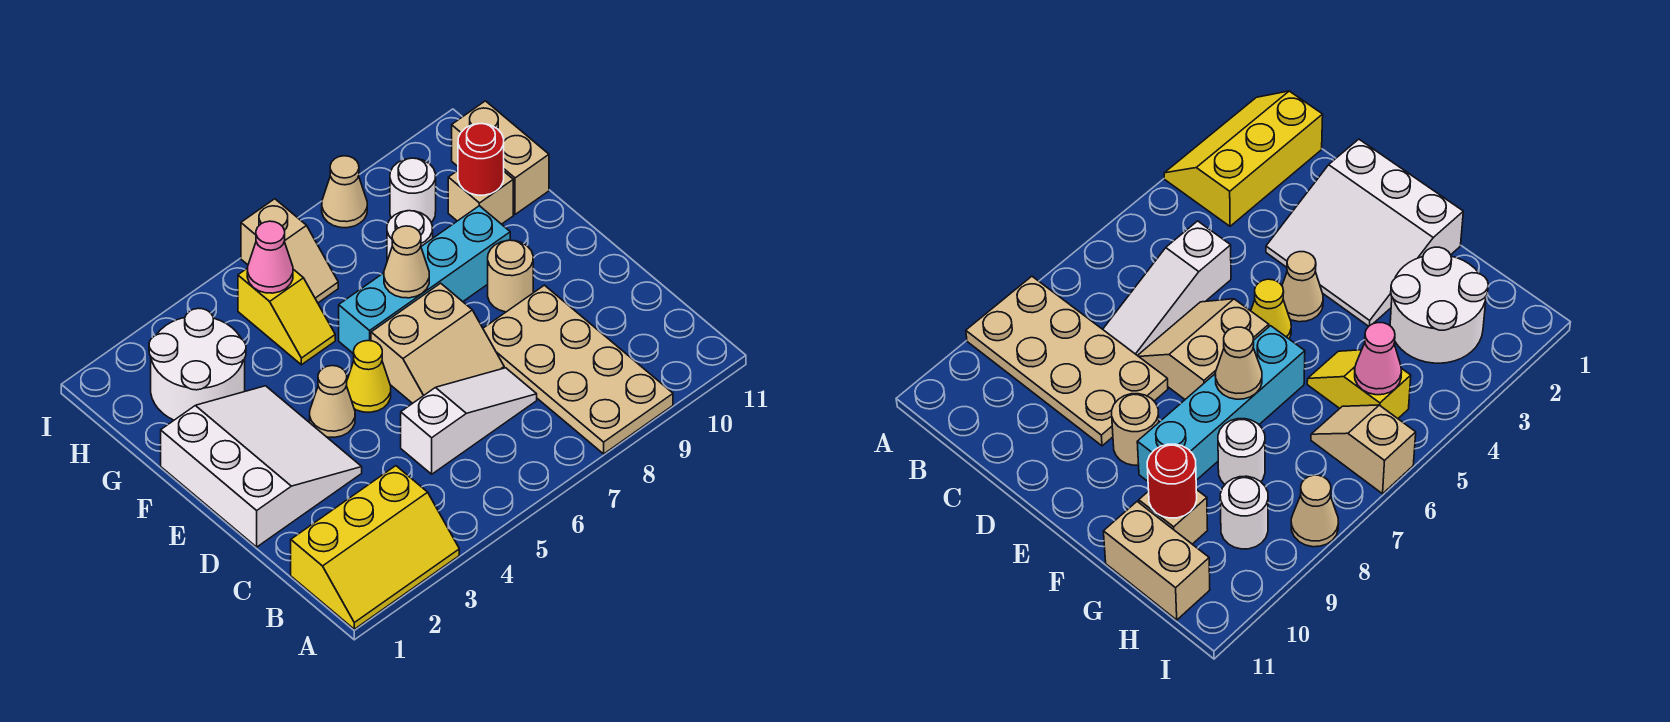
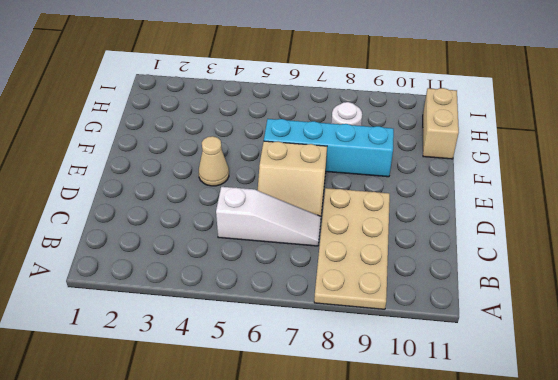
none -> yellow 2x3 slope [291,466,459,629]
none -> white 3x3 slope [161,386,362,547]
none -> yellow 1x1 cone [347,341,391,412]

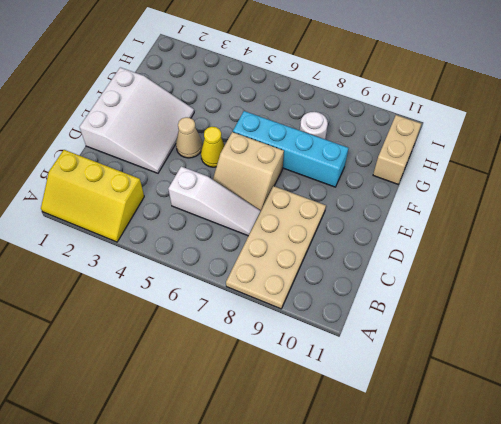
none -> tan 1x1 round brick [488,240,533,312]
none -> white 2x2 round brick [149,308,246,420]
none -> yellow 1x2 slope [238,268,335,365]

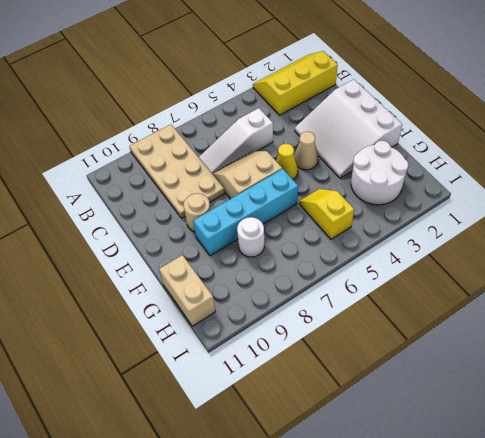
none -> tan 1x1 brick [448,171,513,224]
none -> tan 1x2 slope [241,199,338,303]
none -> white 1x1 round brick [390,158,436,222]

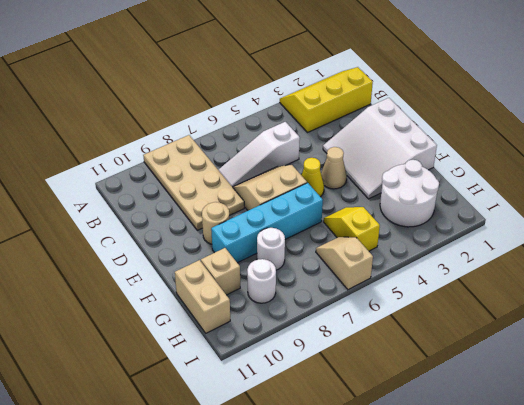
none -> tan 1x1 cone [322,156,367,228]
none -> tan 1x1 cone [384,226,429,298]
none -> red 1x1 round brick [458,124,504,195]

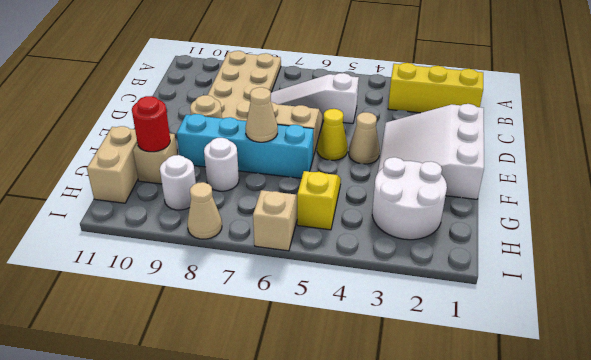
none -> pink 1x1 cone [247,221,293,293]

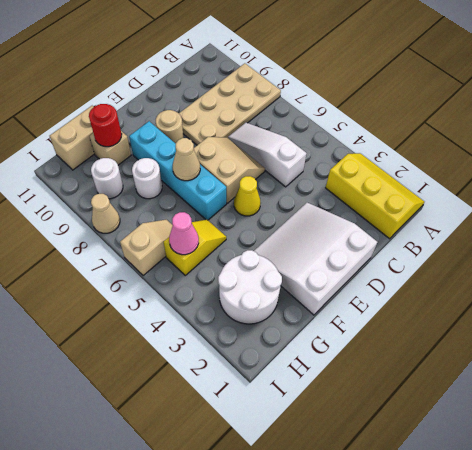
none -> tan 1x1 cone [310,366,355,437]

